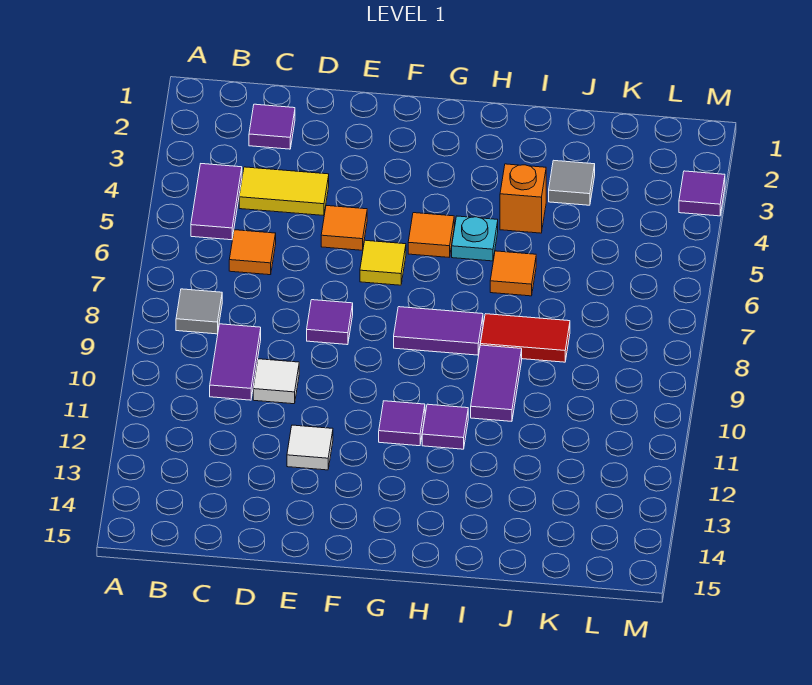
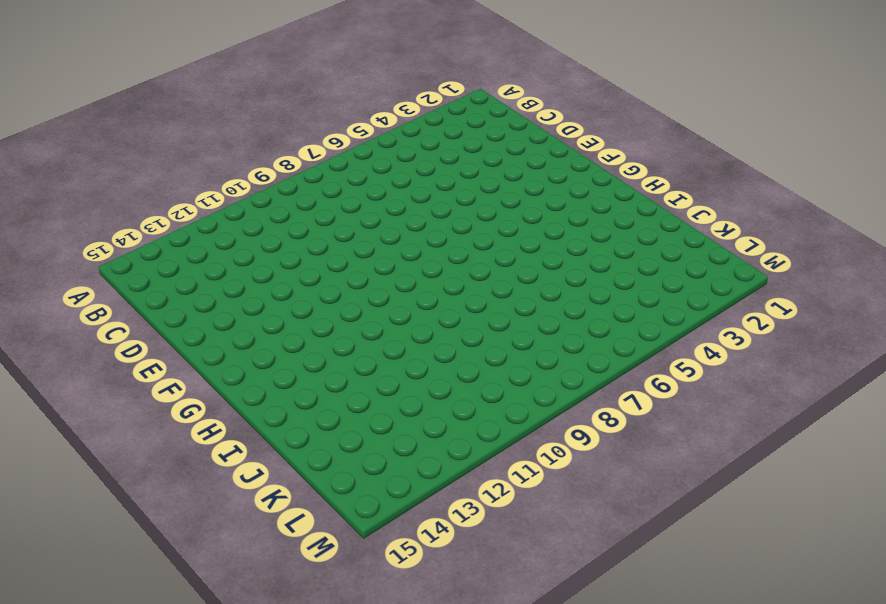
none -> purple 1x2 tile [191,164,242,240]
none -> grey 1x1 tile [176,289,222,334]
none -> purple 1x1 tile [249,104,295,149]

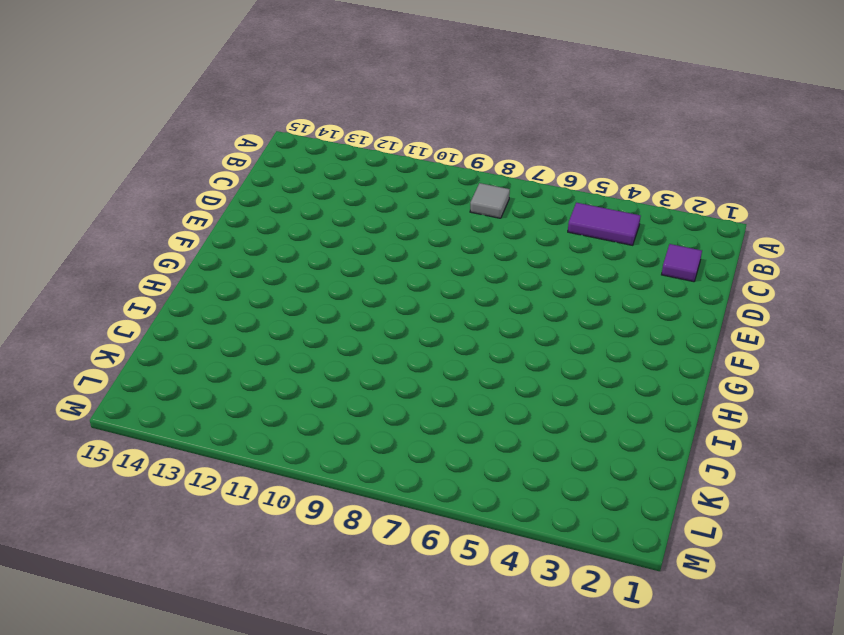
none -> yellow 1x2 tile [239,167,329,216]
none -> orange 1x1 tile [229,230,276,275]
none -> purple 1x2 tile [210,324,261,400]

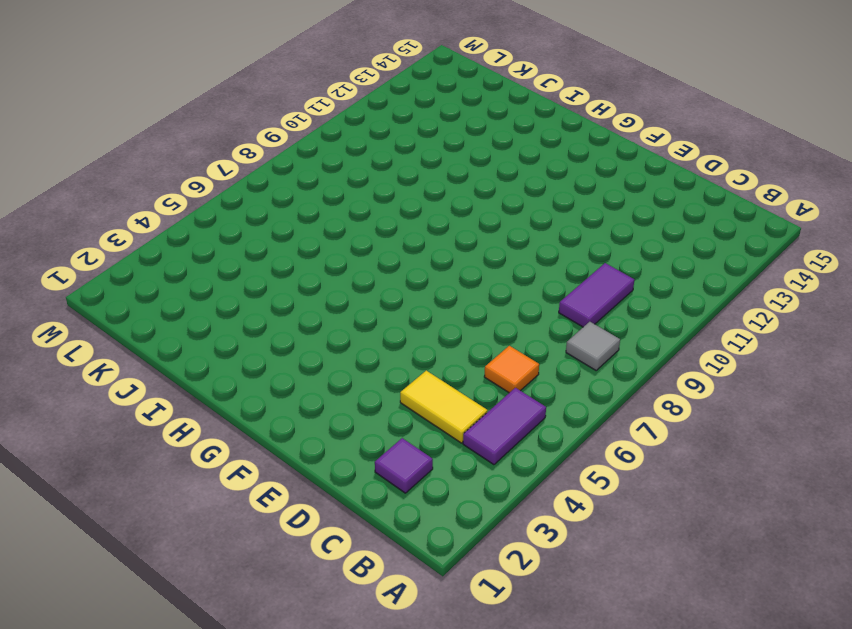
none -> white 1x1 tile [253,359,299,404]
none -> orange 1x1 tile [321,206,367,250]
none -> purple 1x1 tile [307,300,353,345]

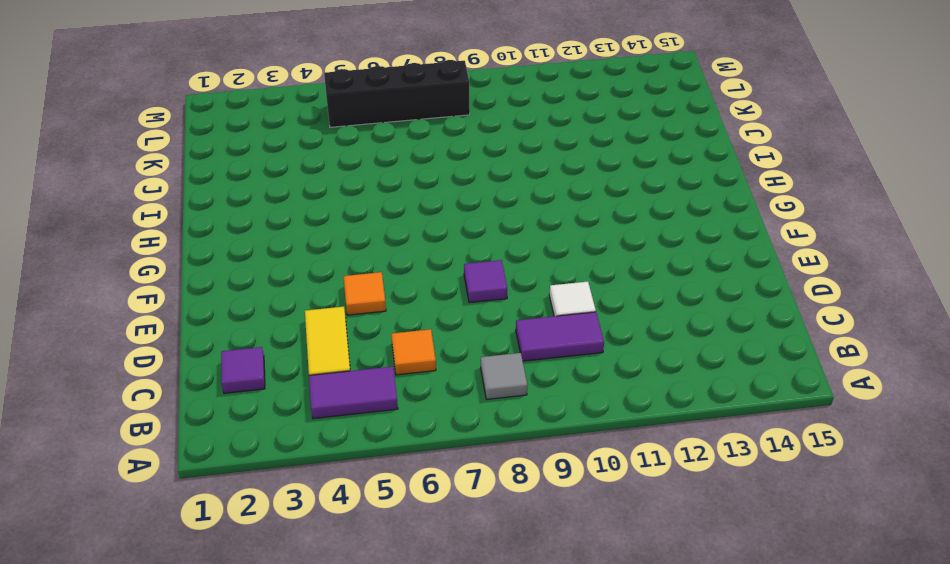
black 1x4 brick [324,60,470,127] -> none
none -> white 1x1 tile [287,425,333,470]
none -> yellow 1x1 tile [360,240,406,285]
none -> orange 1x1 tile [408,213,454,257]

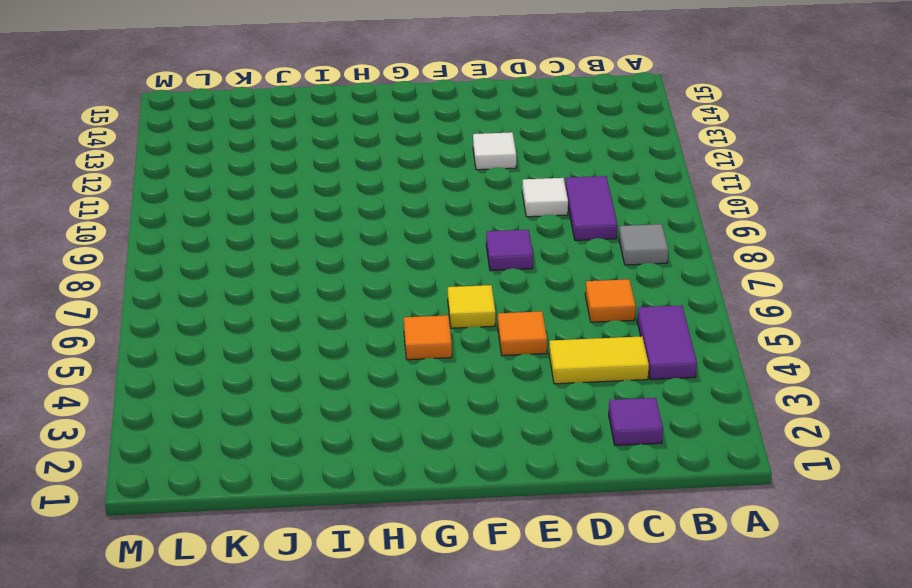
none -> purple 1x2 tile [394,307,483,355]
none -> purple 1x1 tile [379,401,425,446]
none -> cyan 1x1 plate [452,216,498,261]

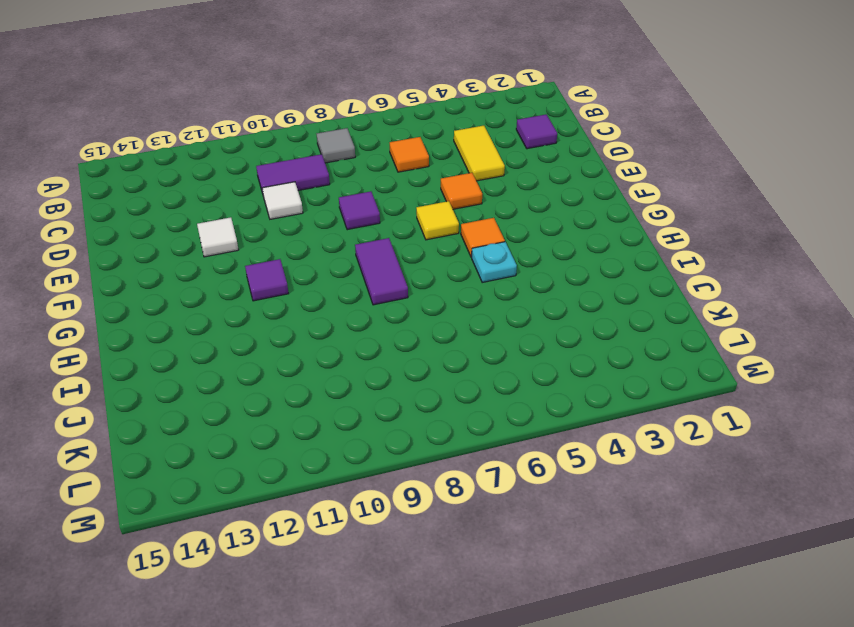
none -> purple 1x2 tile [191,164,242,240]
none -> purple 1x1 tile [422,404,468,449]
none -> orange 1x1 brick [500,164,546,233]

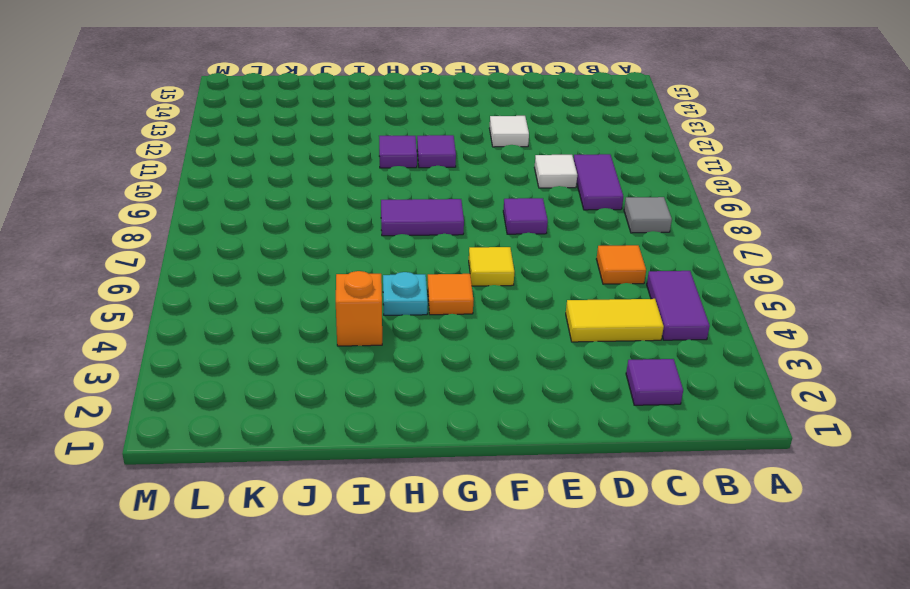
none -> orange 1x1 tile [321,206,367,250]
none -> orange 1x1 tile [490,251,536,296]
none -> red 1x2 tile [481,314,570,362]

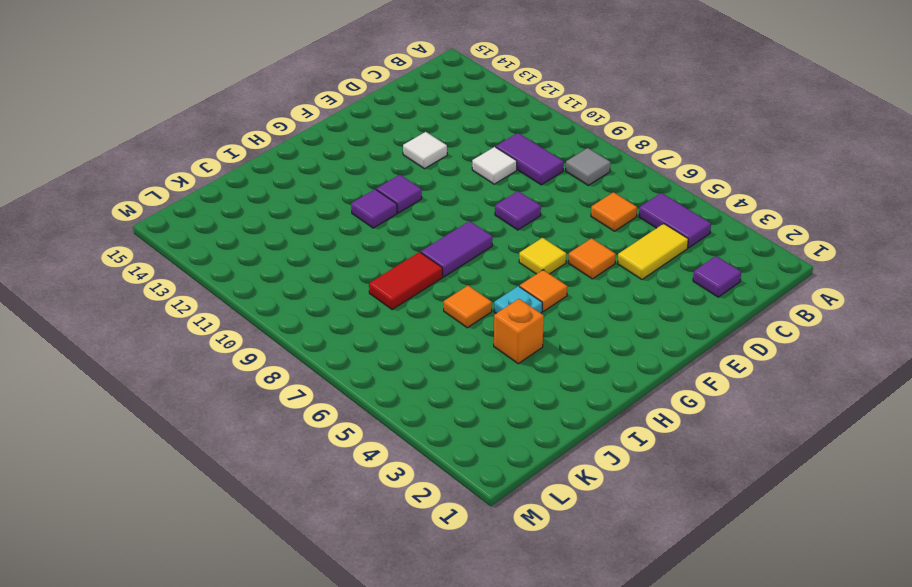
none -> purple 1x2 tile [471,345,522,421]
none -> grey 1x1 tile [549,160,595,205]
none -> purple 1x1 tile [679,171,725,216]

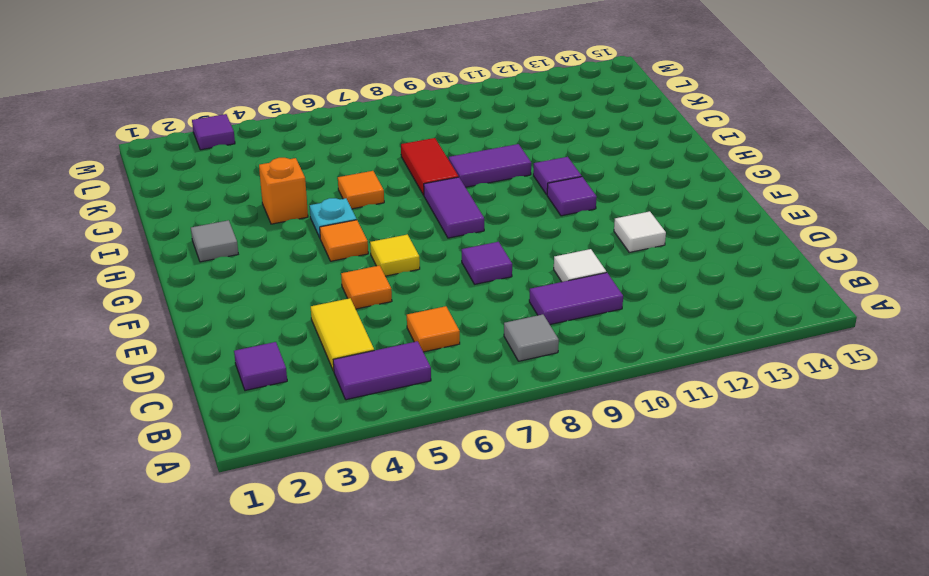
grey 1x1 tile [191,220,238,262] -> grey 1x1 tile moved to [549,160,595,205]

